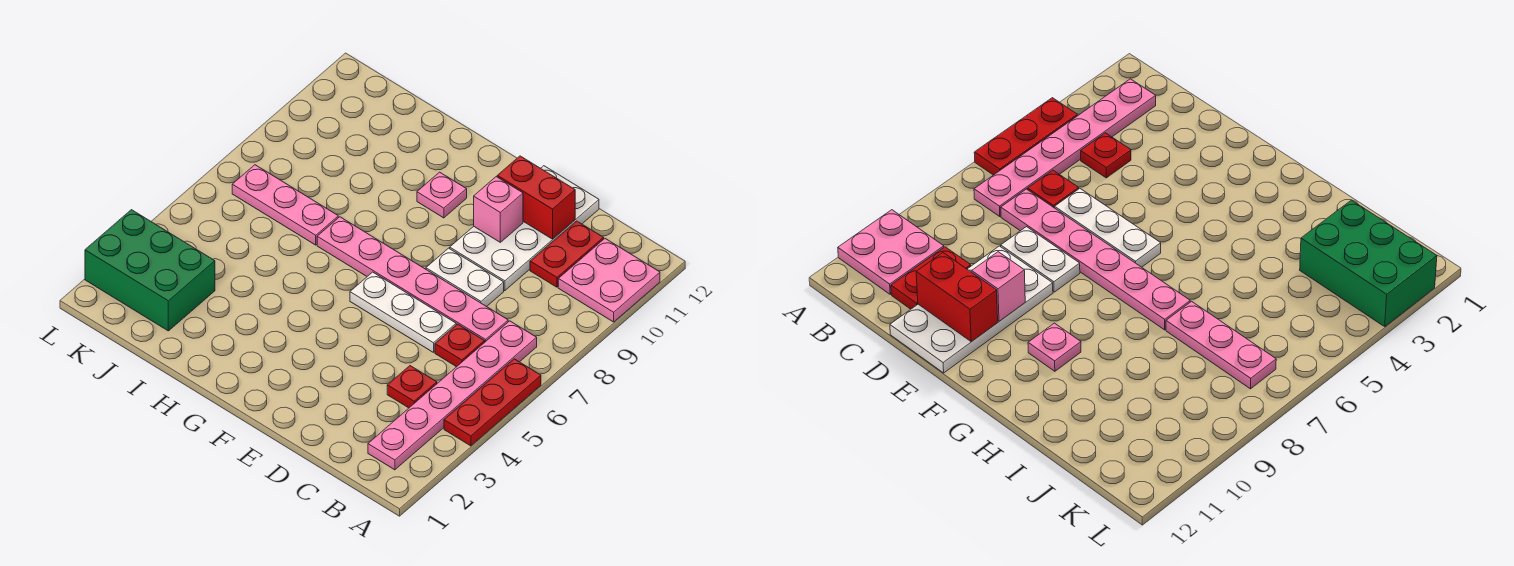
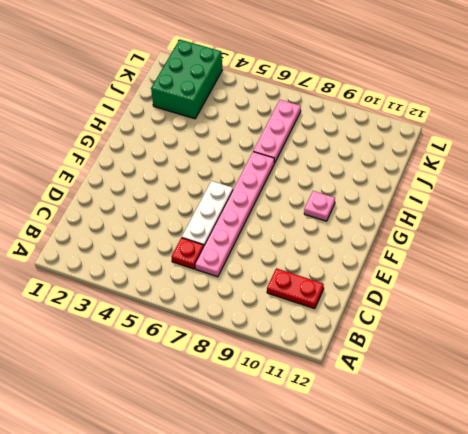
none -> red 1x3 plate [444,359,541,446]
none -> pink 2x2 plate [558,239,660,322]
none -> pink 1x6 plate [368,321,537,470]

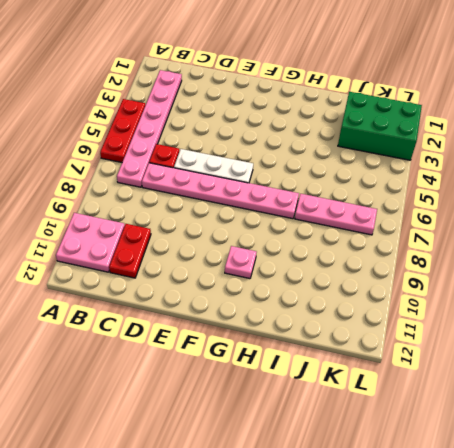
none -> red 1x1 plate [387,366,437,408]
none -> white 1x2 plate [426,248,504,307]
none -> white 2x4 plate [450,166,599,291]

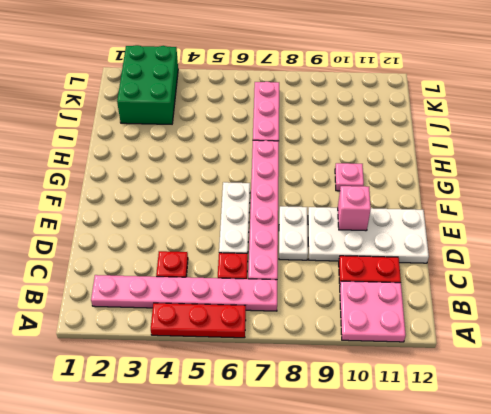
none -> red 1x2 brick [497,156,575,239]

